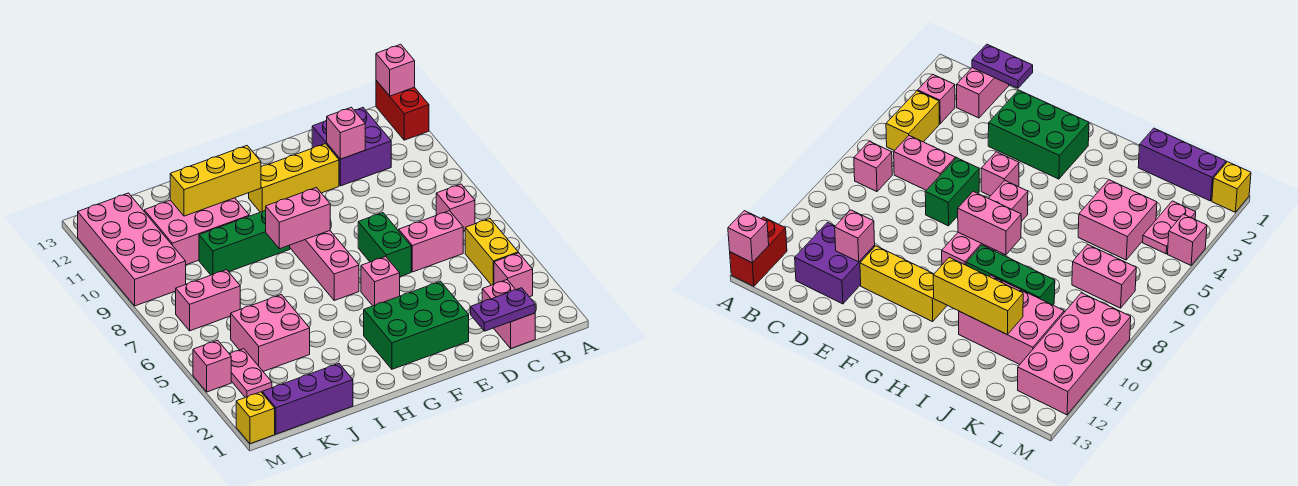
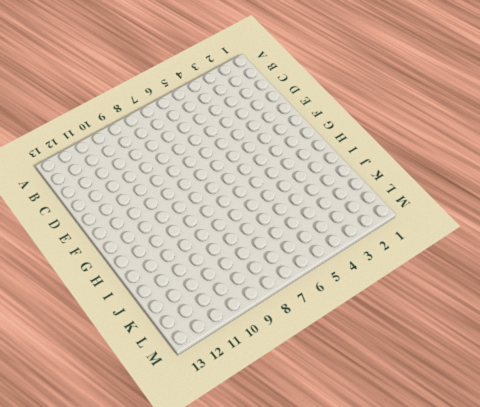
none -> red 1x2 brick [376,80,429,140]
none -> pink 1x1 brick [494,253,533,297]
none -> yellow 1x2 brick [465,219,518,285]

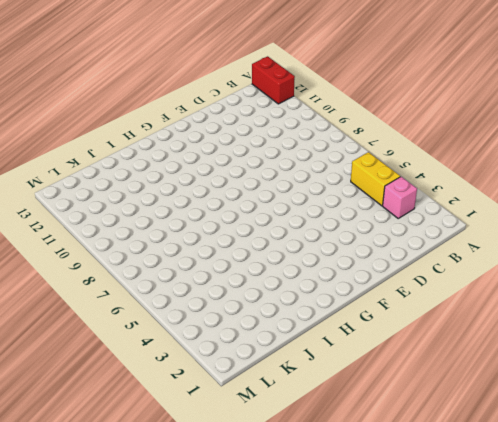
none -> pink 1x1 brick [436,184,475,231]
none -> pink 1x2 brick [482,280,535,348]
none -> pink 1x2 brick [399,211,463,272]

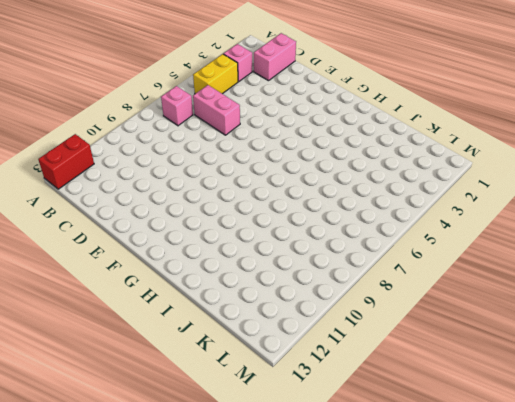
none -> purple 2x2 brick [312,108,391,186]
none -> green 2x3 brick [364,281,469,369]
none -> green 1x2 brick [358,213,411,277]

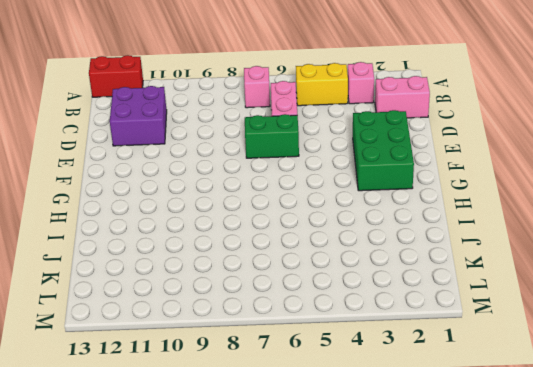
none -> yellow 1x3 brick [249,144,339,212]
none -> pink 1x1 brick [361,256,400,306]
none -> pink 1x4 brick [290,231,359,300]

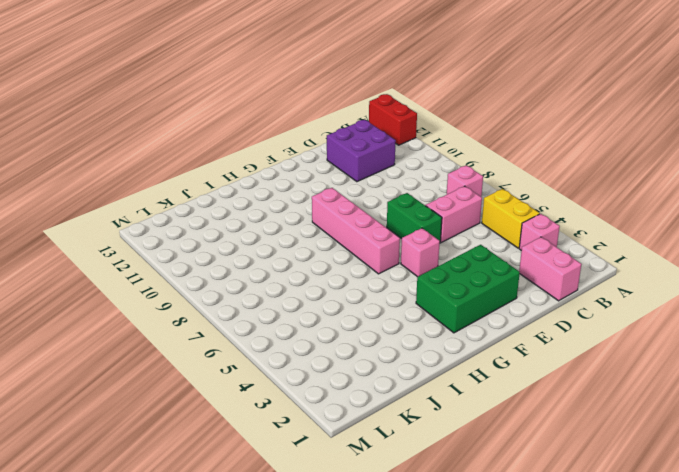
none -> yellow 1x3 brick [249,144,339,212]
none -> green 1x3 brick [199,210,290,275]
none -> pink 2x3 brick [144,198,249,265]

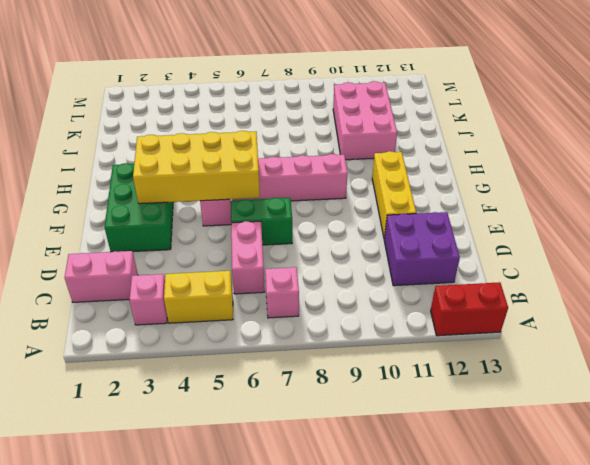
yellow 2x4 brick [133,131,260,204] -> none
none -> green 1x3 brick [199,210,290,275]
none -> purple 1x3 brick [262,364,353,434]
none -> pink 2x2 brick [231,295,310,371]

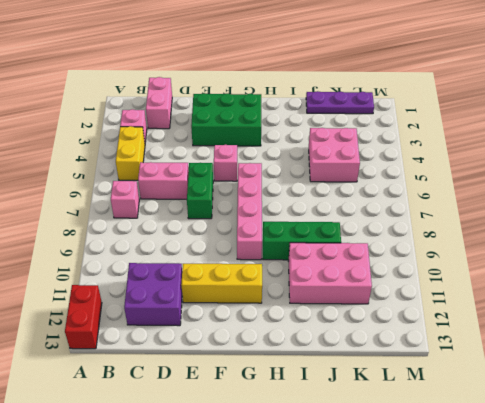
purple 1x3 plate [306,91,374,114] -> purple 1x3 brick [262,364,353,434]
none -> pink 1x2 brick [176,270,240,331]
none -> pink 1x2 plate [230,349,272,397]
none -> pink 2x4 brick [78,193,186,306]

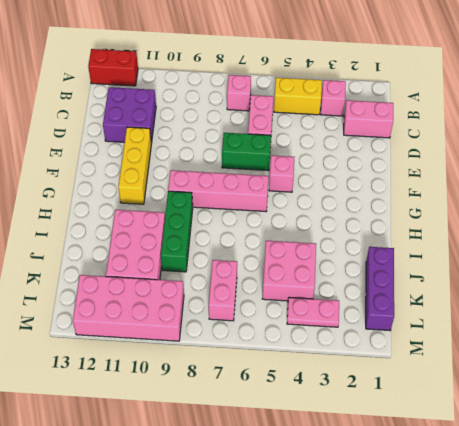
none -> green 2x3 brick [364,281,469,369]
none -> yellow 1x1 brick [236,392,275,444]
none -> pink 1x1 brick [193,340,231,392]

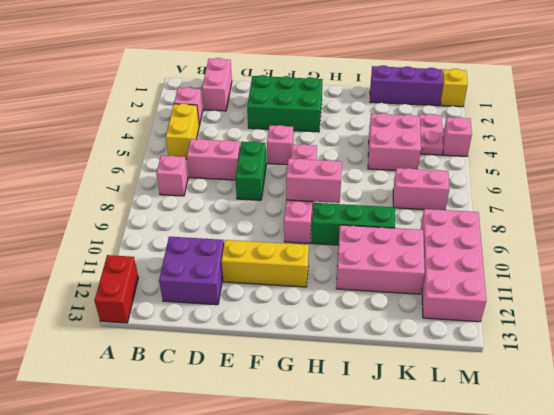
none -> pink 1x1 brick [376,44,415,96]
none -> purple 1x2 plate [471,288,535,331]
none -> pink 1x1 brick [327,107,365,159]

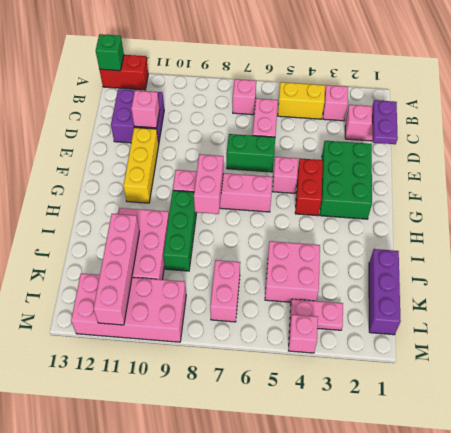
green 1x1 brick [96,34,124,71] -> pink 1x1 brick [376,44,415,96]
red 1x2 brick [295,158,323,216] -> none
pink 1x4 brick [93,214,139,325] -> yellow 1x3 brick [170,146,261,216]
none -> yellow 1x1 brick [236,392,275,444]

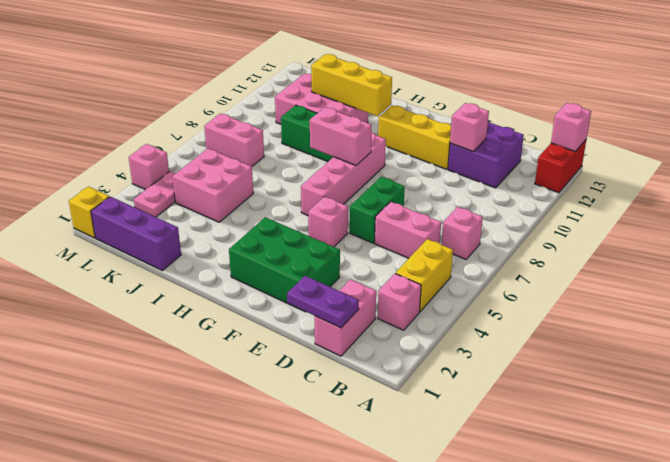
none -> pink 2x4 brick [78,193,186,306]

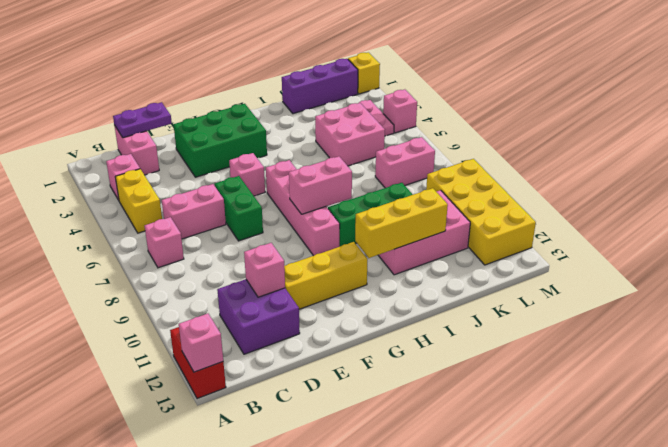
yellow 2x4 brick [426,159,536,265] -> pink 2x4 brick [78,193,186,306]

